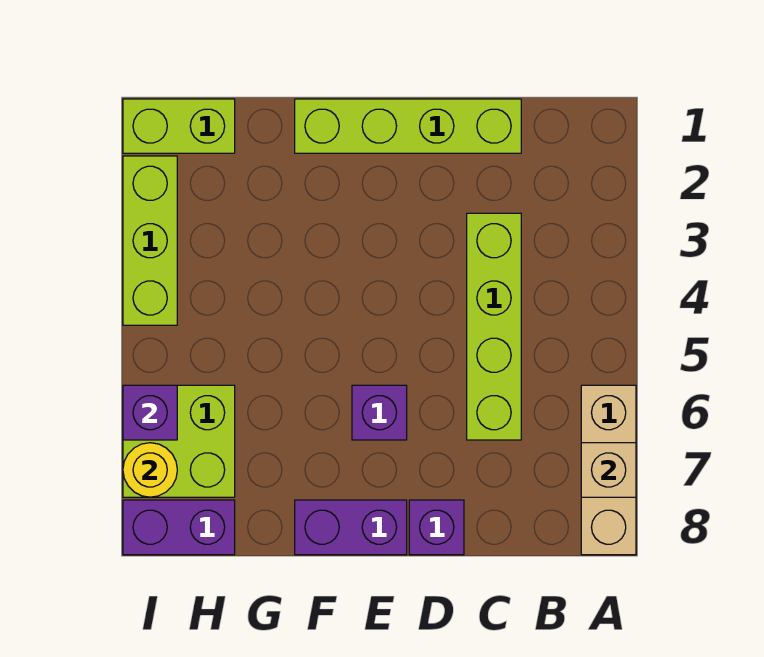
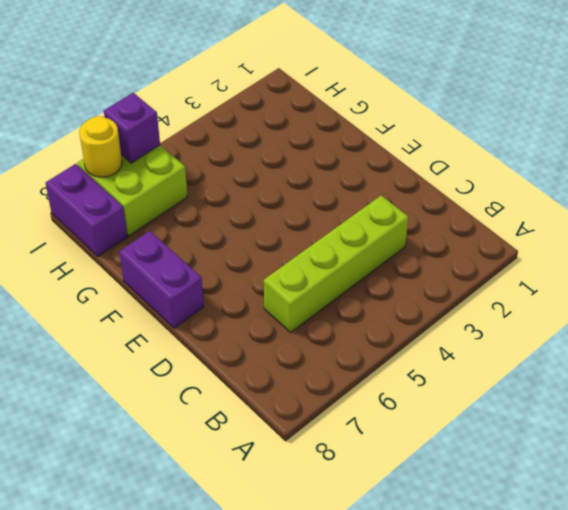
none -> tan 1x3 brick [581,385,636,555]
none -> lime 1x4 brick [295,99,521,153]
none -> purple 1x1 brick [409,500,464,555]

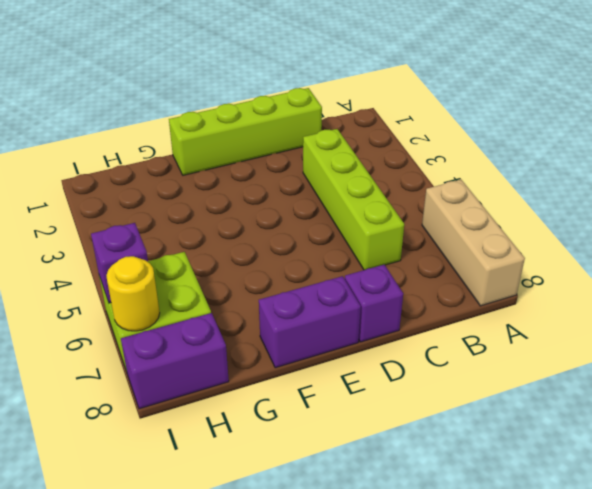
none -> purple 1x1 brick [352,385,407,440]
none -> lime 1x2 brick [123,99,235,153]
none -> lime 1x3 brick [123,156,177,325]

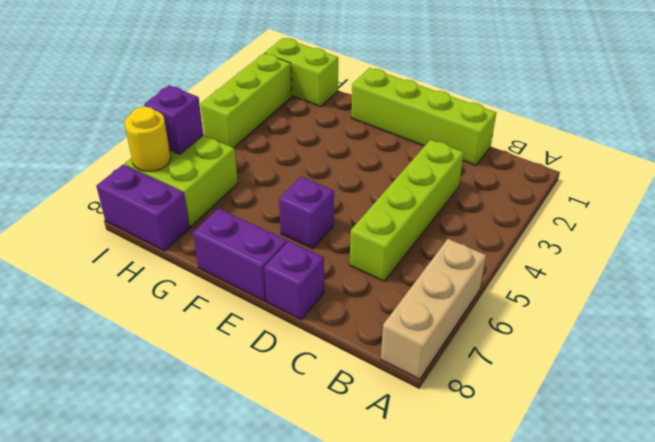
none -> tan 1x1 brick [581,443,636,497]

